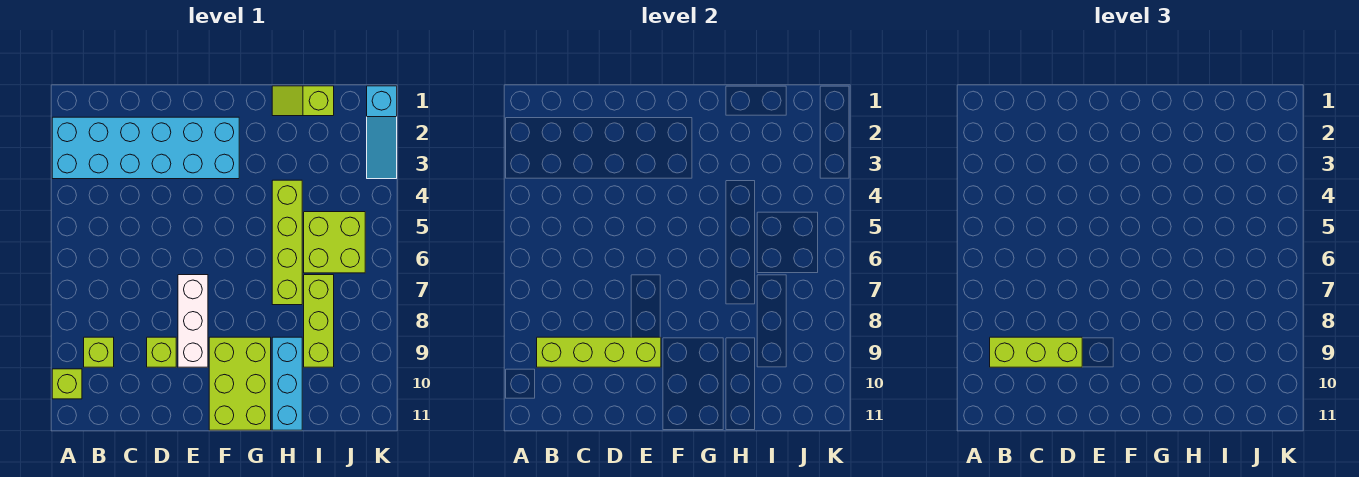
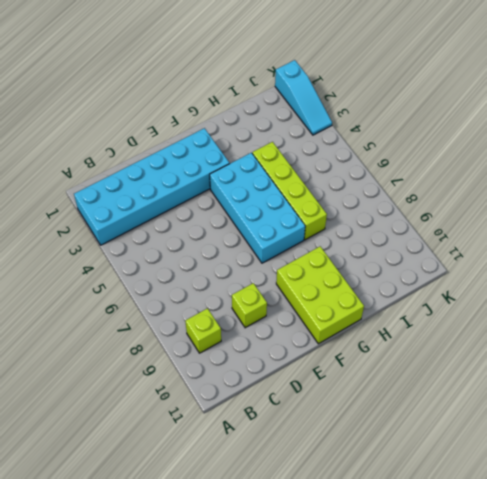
cyan 2x4 brick [210,153,305,263] -> none
none -> lime 1x1 brick [52,369,82,399]
none -> white 1x3 brick [178,275,208,367]
none -> lime 1x2 slope [272,86,334,116]

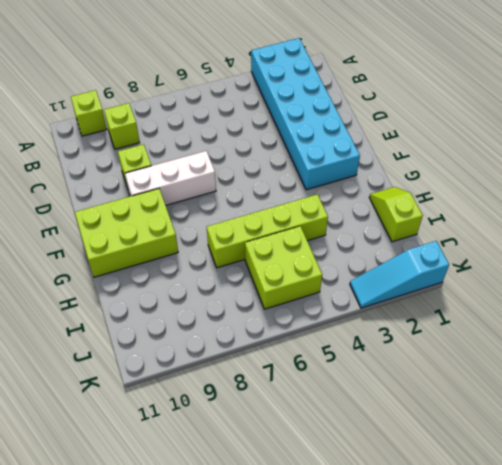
none -> cyan 1x3 brick [272,337,302,430]
none -> lime 1x3 brick [304,275,334,367]
none -> lime 1x4 brick [537,337,661,367]

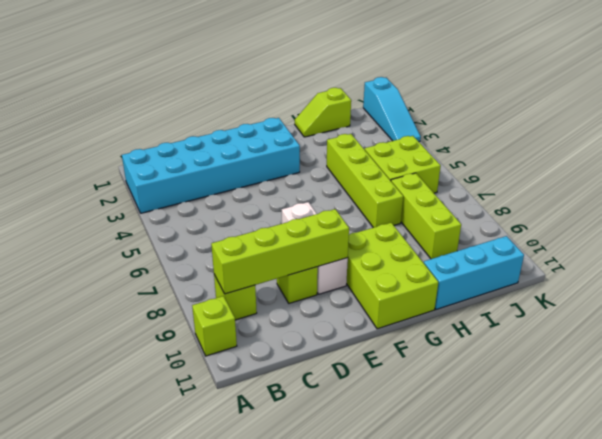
cyan 1x3 brick [424,236,524,310] -> cyan 1x3 brick turned to [272,337,302,430]
none -> lime 1x3 brick [990,337,1082,367]

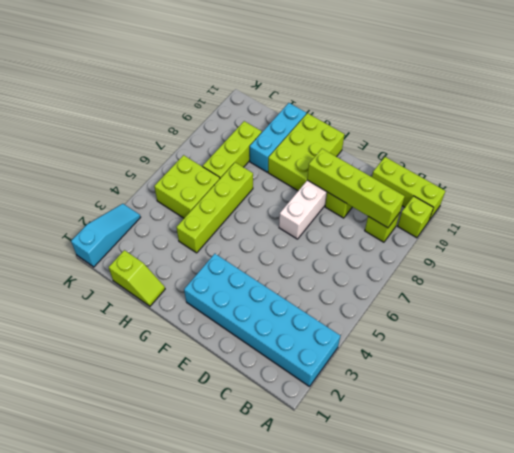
lime 1x3 brick [372,157,445,220] -> lime 1x3 brick moved to [990,337,1082,367]

